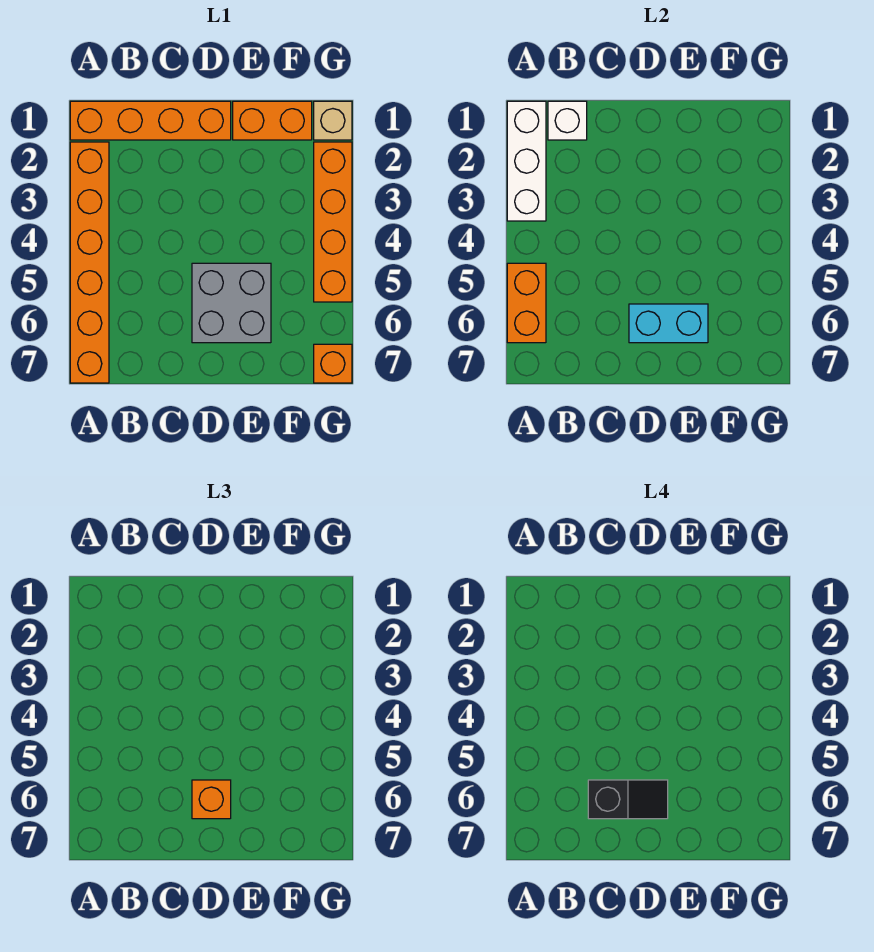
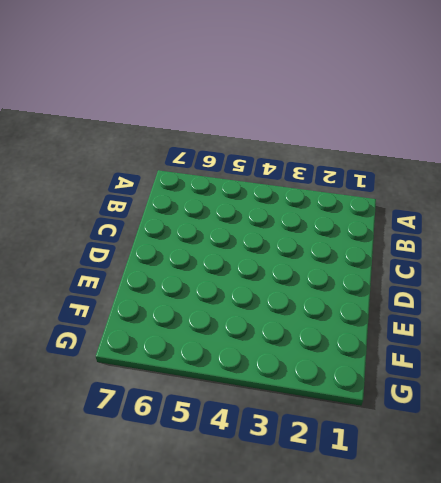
none -> orange 1x4 brick [70,101,231,140]
none -> orange 1x6 brick [70,142,109,383]
none -> grey 2x2 brick [192,263,271,343]

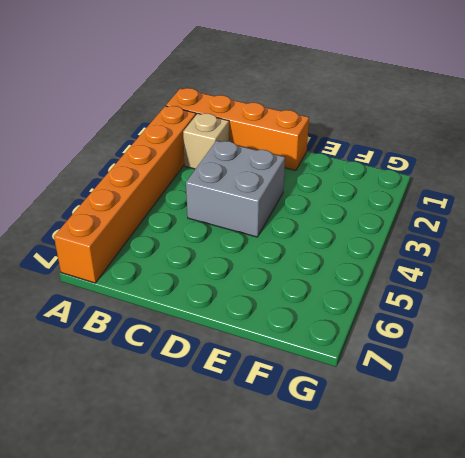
tan 1x1 brick [183,113,229,169] -> tan 1x1 brick moved to [314,101,352,140]
grey 2x2 brick [186,141,285,237] -> grey 2x2 brick moved to [192,263,271,343]
none -> orange 1x2 brick [233,101,312,140]
none -> orange 1x4 brick [314,142,352,302]
none -> orange 1x1 brick [314,344,352,383]

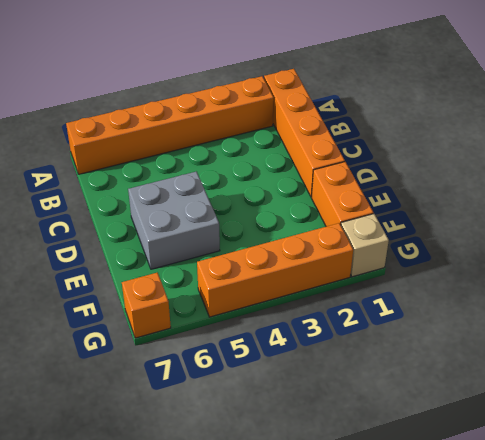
none -> white 1x3 brick [507,101,546,221]
none -> orange 1x2 brick [507,263,546,343]
none -> white 1x1 brick [548,101,587,140]

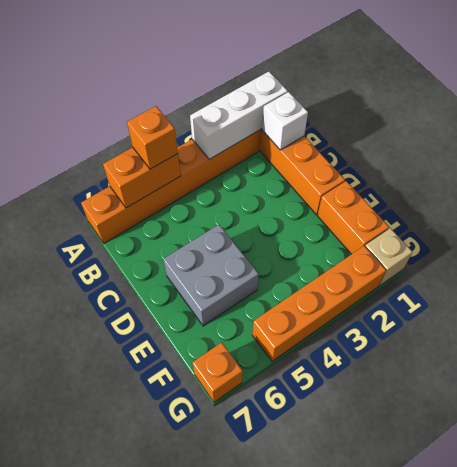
orange 1x1 brick [127,106,178,169] -> orange 1x1 brick moved to [192,780,231,819]
none -> cyan 1x2 brick [629,304,708,343]
none -> black 1x2 slope [588,780,668,819]

